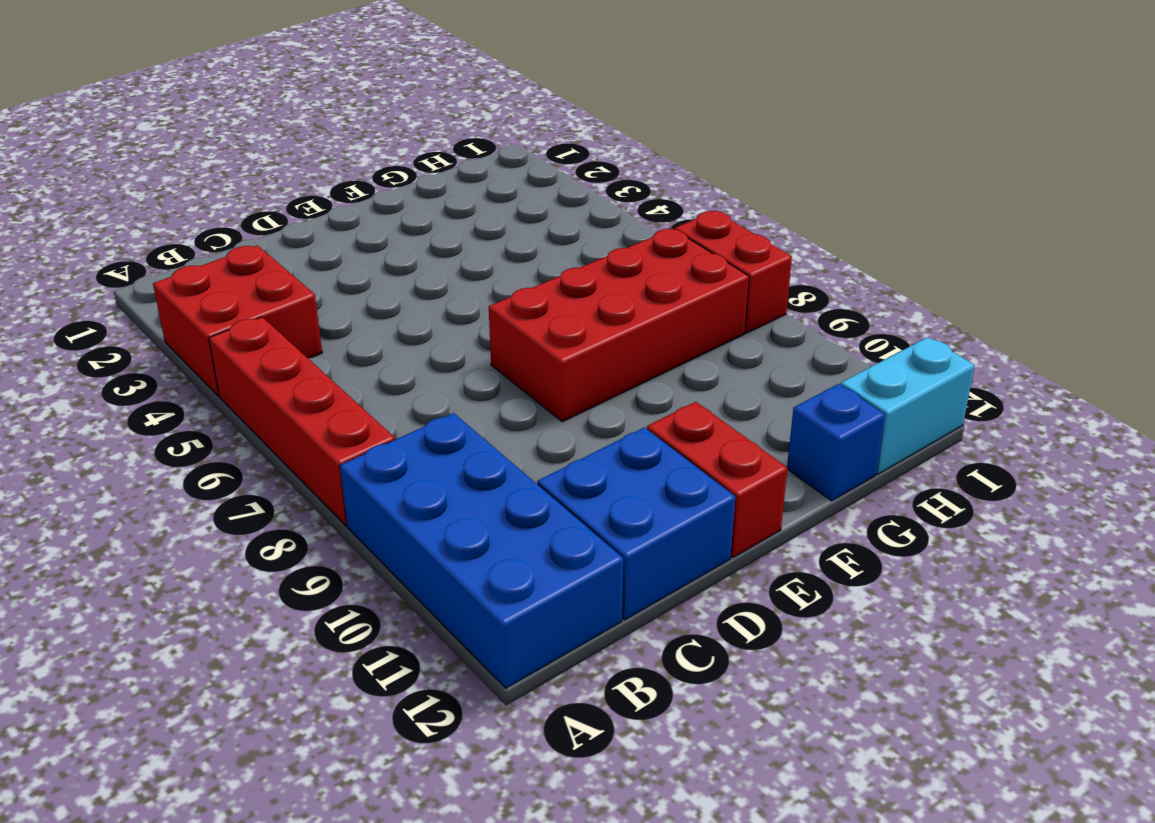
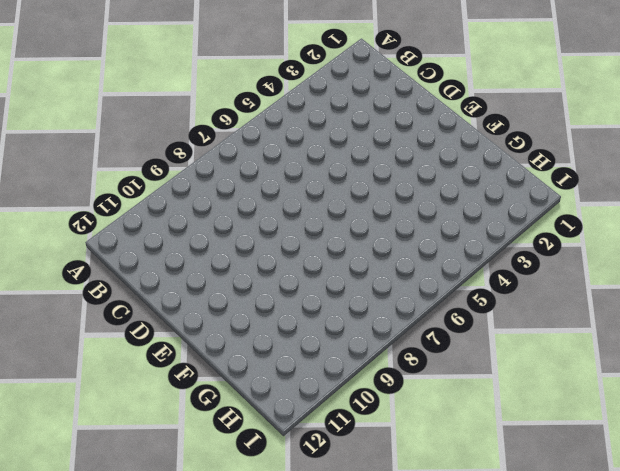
none -> red 2x2 brick [153,245,322,396]
none -> red 1x4 brick [209,317,395,526]

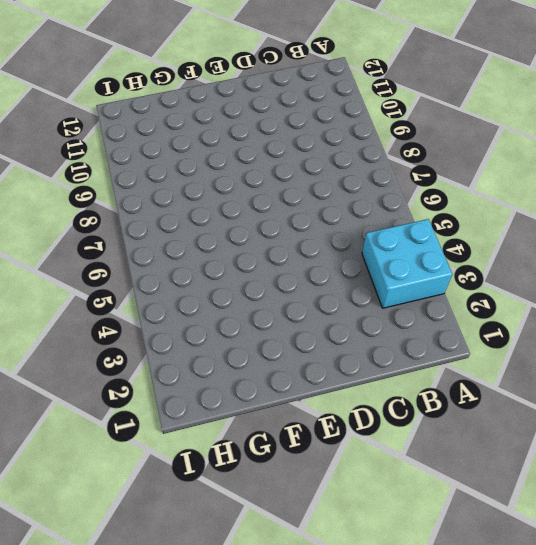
cyan 2x2 brick [362,219,452,308] -> red 2x2 brick [153,245,322,396]
none -> red 1x4 brick [209,317,395,526]
none -> blue 2x4 brick [340,413,623,688]

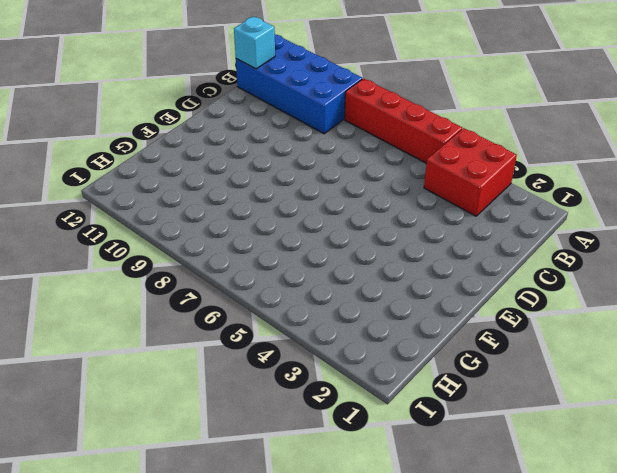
cyan 1x1 brick [234,16,275,69] -> none
none -> blue 2x2 brick [537,427,735,620]
none -> red 2x4 brick [489,229,749,422]

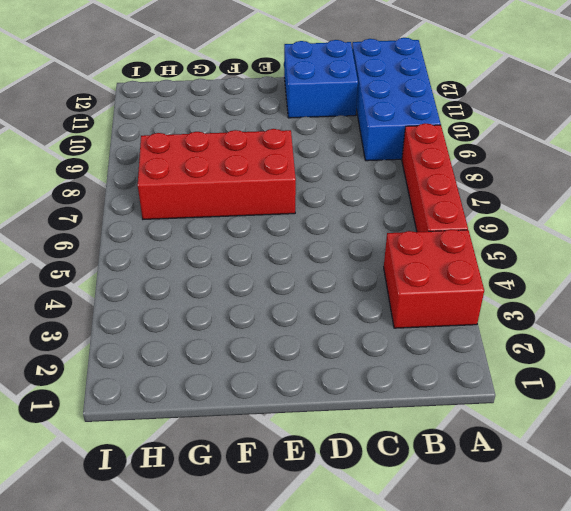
none -> red 1x2 brick [647,402,788,558]
none -> blue 1x1 brick [787,384,885,501]

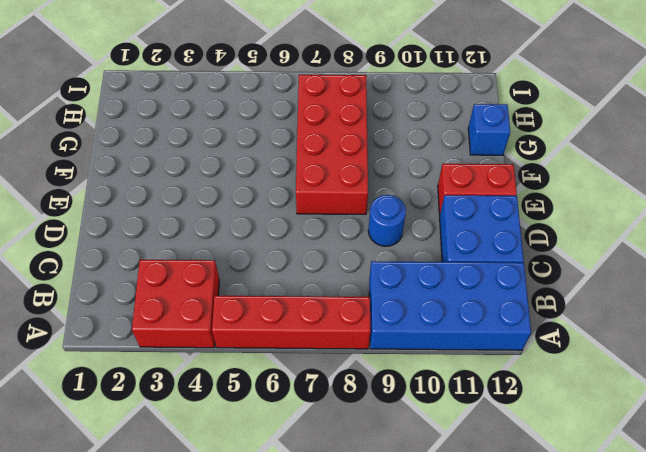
blue 1x1 round brick [368,195,406,246] -> none
none -> cyan 1x2 brick [841,337,975,474]
none -> red 1x2 brick [675,211,792,333]

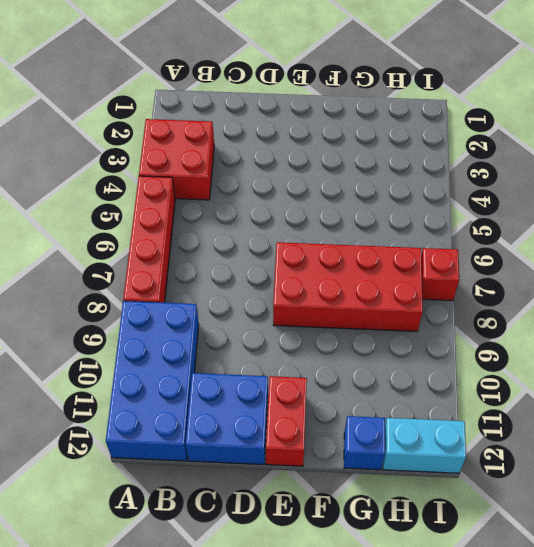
red 1x1 brick [421,248,459,301] -> red 1x2 brick [675,211,792,333]

